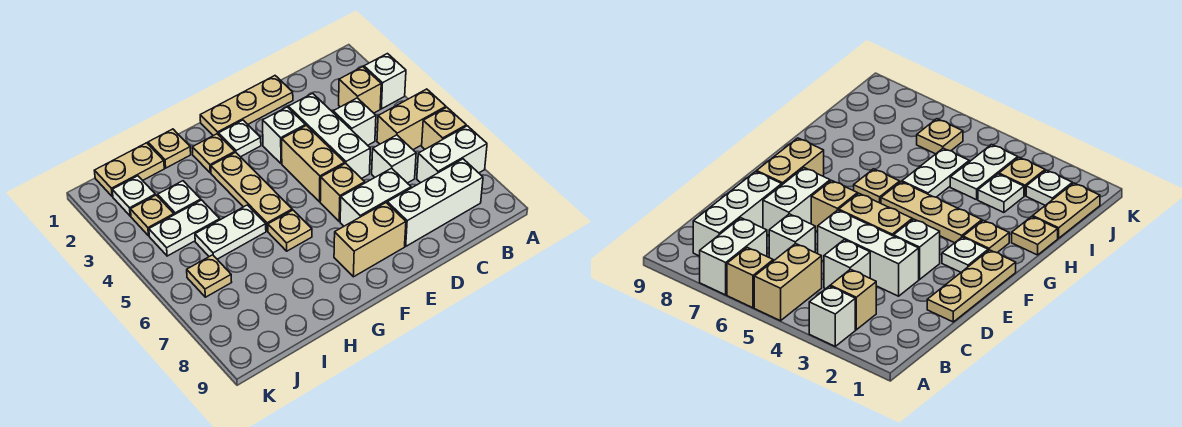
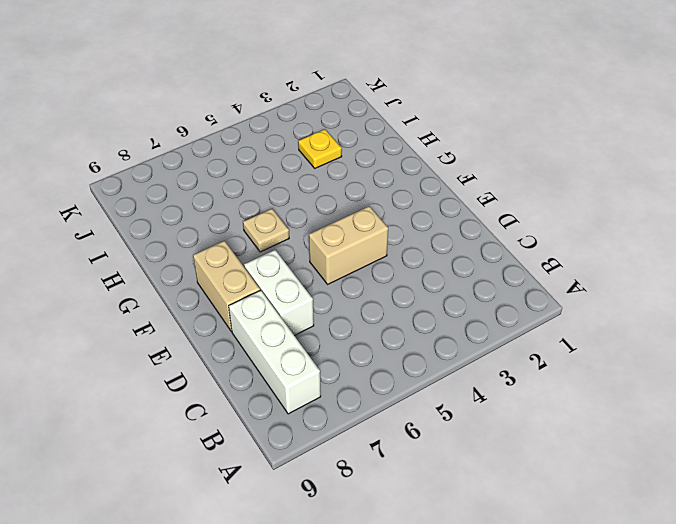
yellow 1x1 plate [298,129,342,168] -> white 1x1 plate [158,181,201,215]
none -> white 1x1 brick [364,54,406,109]
none -> tan 1x2 brick [377,89,446,150]
none -> tan 1x1 brick [422,107,466,149]

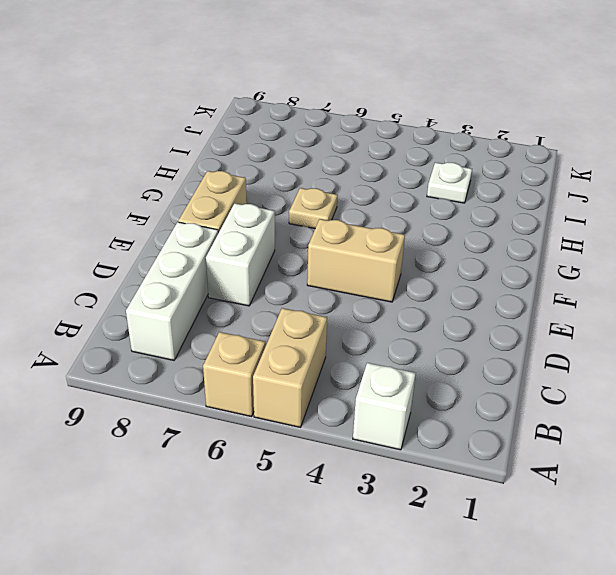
none -> white 1x2 brick [417,126,487,183]
none -> tan 1x1 brick [339,67,381,113]
none -> white 1x1 brick [333,98,376,145]

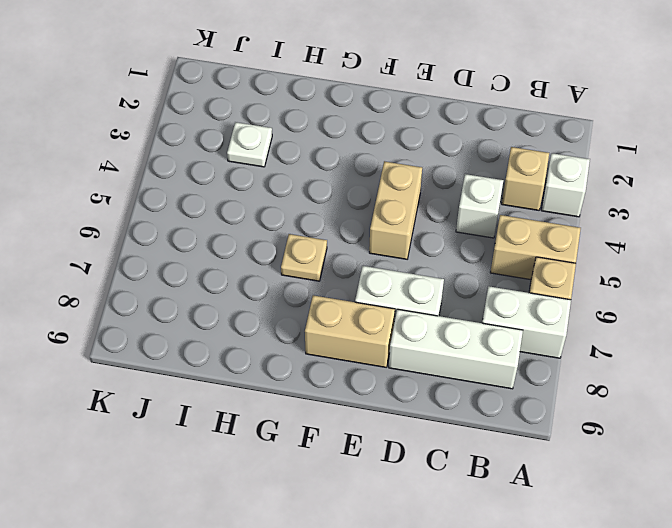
none -> white 1x1 brick [372,135,416,183]
none -> tan 1x3 plate [200,76,293,136]
none -> white 1x3 brick [288,93,370,179]

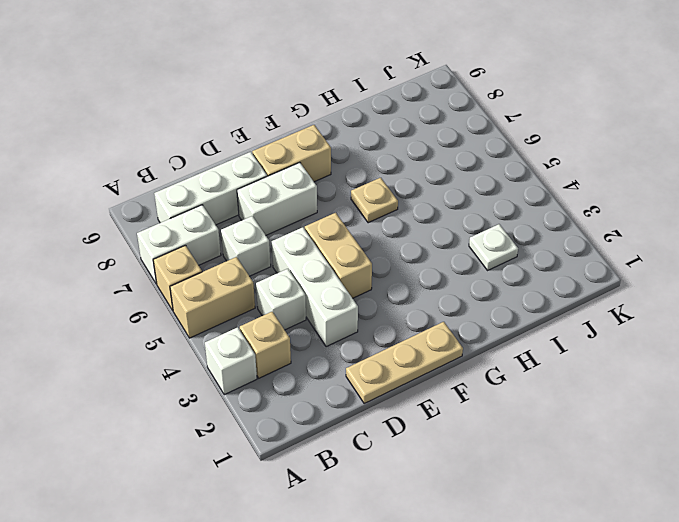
none -> white 1x1 brick [263,107,305,164]
none -> tan 1x1 brick [320,163,365,221]
none -> white 1x1 plate [218,120,261,157]

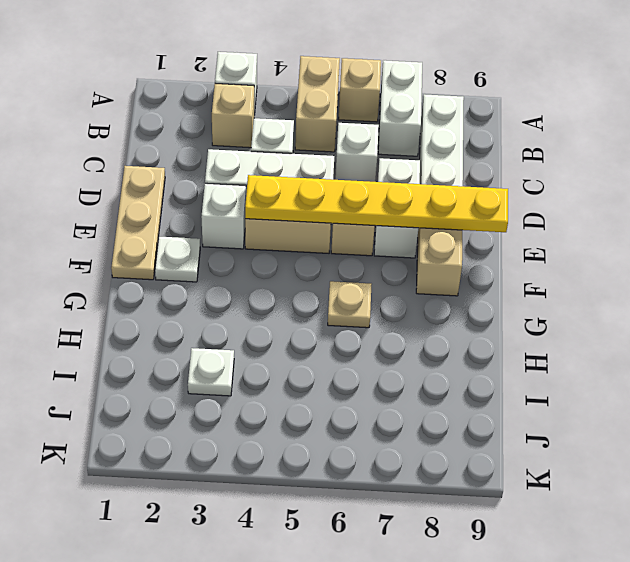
yellow 1x6 plate [245,175,508,232] -> none
none -> tan 1x1 plate [192,134,235,173]
none -> tan 1x3 plate [211,152,292,231]
none -> tan 1x1 plate [148,129,191,168]

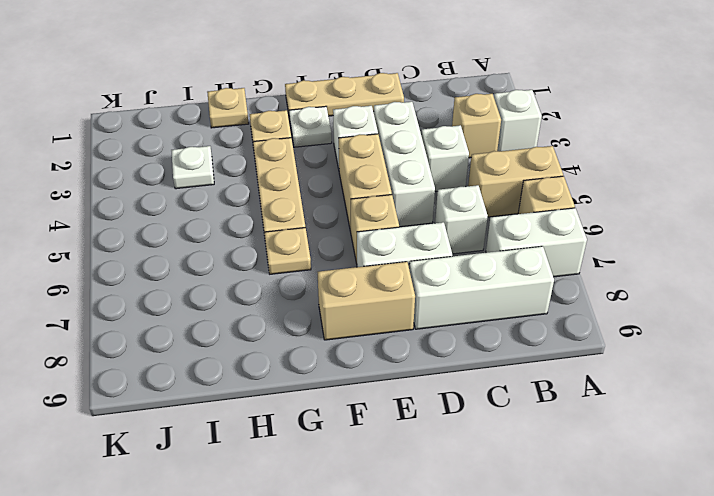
none -> white 1x2 plate [195,205,266,259]
none -> tan 1x2 plate [94,143,164,197]
none -> white 1x2 plate [149,200,220,256]

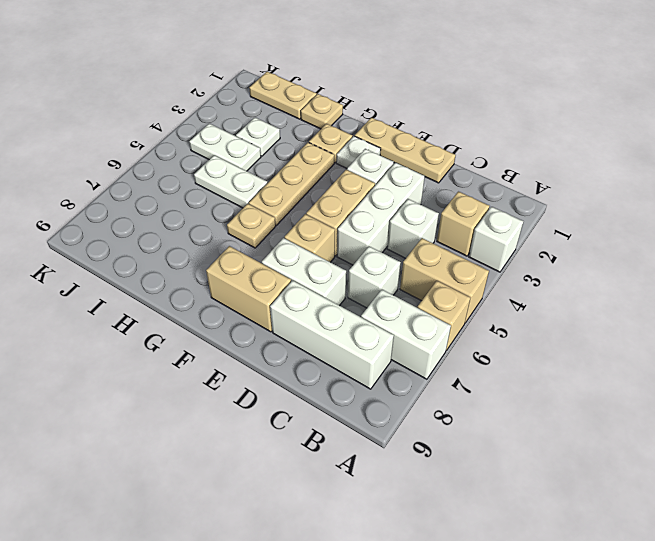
none -> white 1x1 plate [112,176,155,216]
none -> tan 1x1 plate [130,195,174,236]
none -> tan 1x1 plate [187,255,232,297]

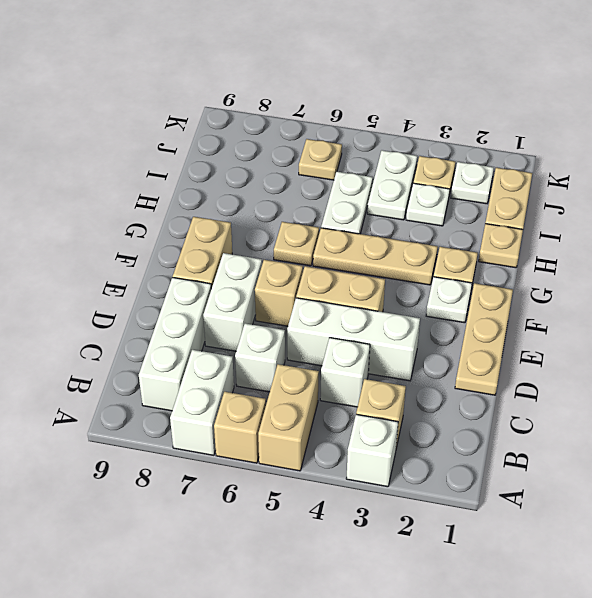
none -> white 1x1 brick [263,107,305,164]

